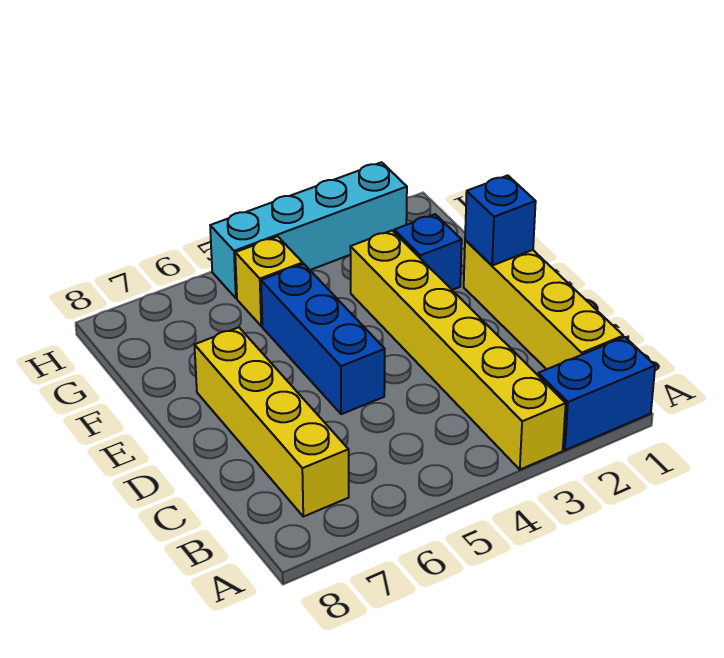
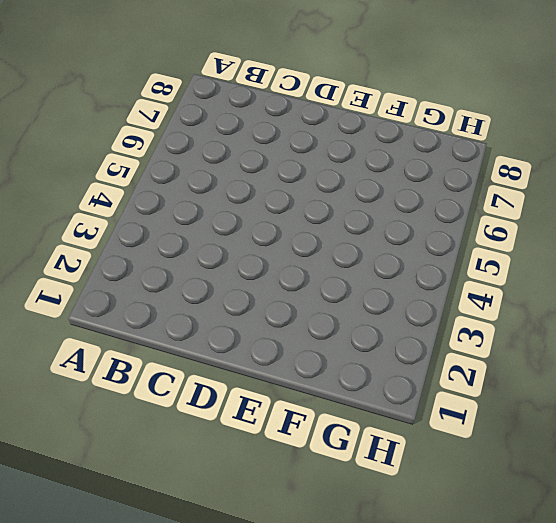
none -> blue 1x2 brick [538,337,655,450]
none -> yellow 1x6 brick [350,231,566,469]

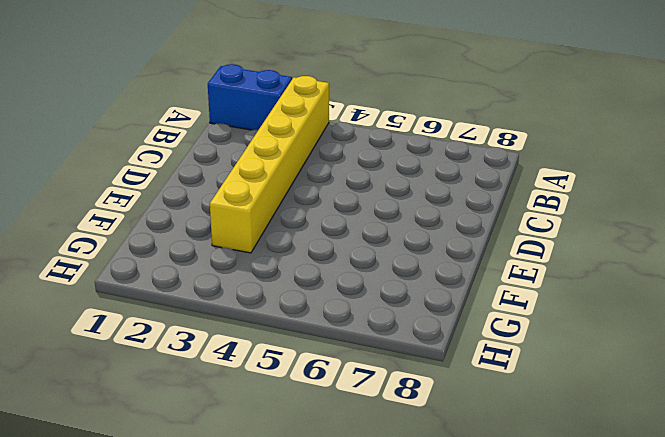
none -> yellow 1x4 brick [464,240,623,369]
none -> yellow 1x4 brick [194,327,349,517]

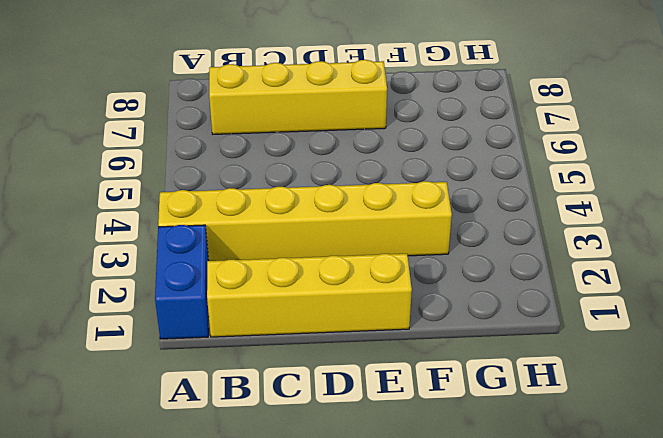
none -> blue 1x3 brick [261,264,385,414]
none -> blue 1x1 brick [394,214,462,290]

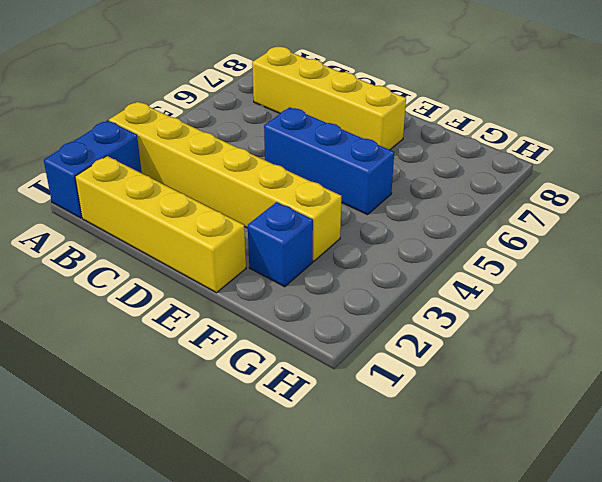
none -> yellow 1x1 brick [235,237,303,326]
none -> cyan 1x4 brick [210,162,407,298]

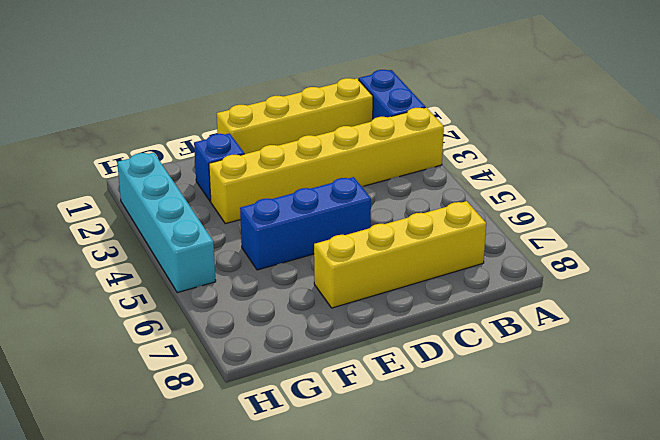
none -> yellow 1x1 brick [235,237,303,326]
none -> blue 1x1 brick [465,175,536,266]

